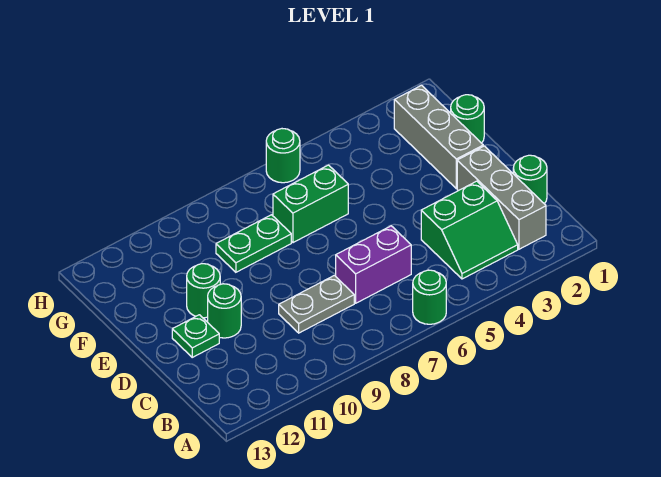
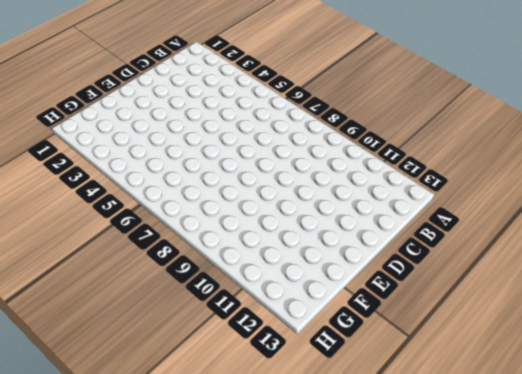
none -> green 1x1 round brick [413,270,446,324]
none -> grey 1x3 brick [457,146,546,249]
none -> green 2x2 slope [421,181,518,279]

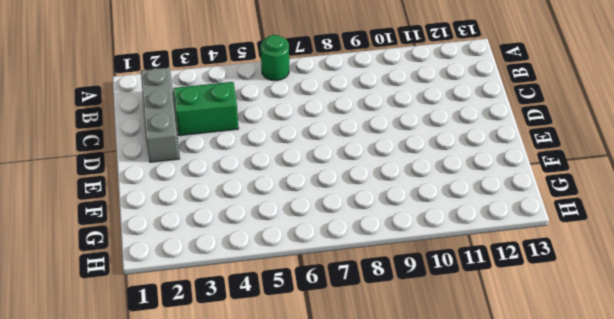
none -> green 1x1 round brick [513,155,547,204]
none -> purple 1x2 brick [336,226,411,303]
none -> grey 1x2 plate [279,275,354,333]

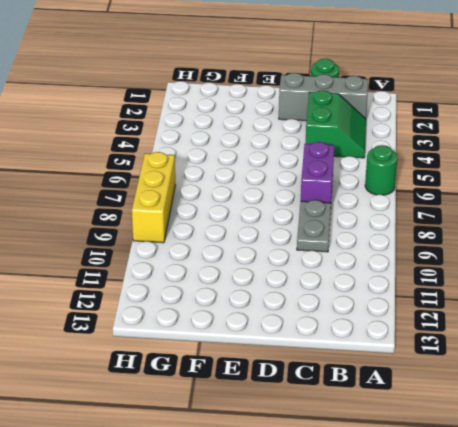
yellow 1x3 brick [132,152,175,243] -> none
none -> green 1x1 round brick [208,284,241,338]
none -> green 1x1 plate [172,315,219,357]
none -> grey 1x3 brick [394,85,483,188]

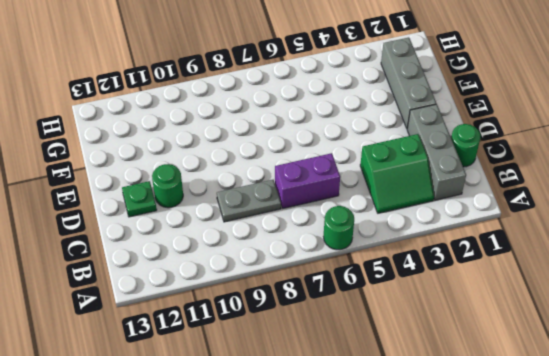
none -> green 1x1 round brick [187,264,220,318]
none -> green 1x1 round brick [451,95,484,143]
none -> green 1x2 brick [273,165,348,243]

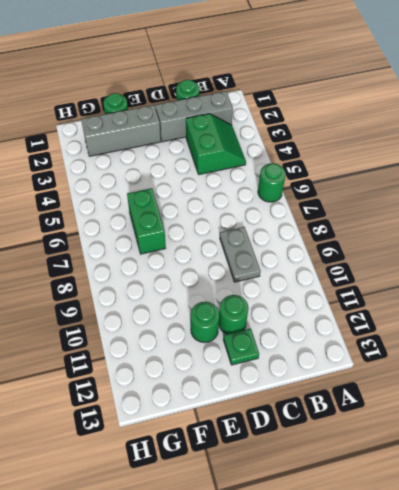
none -> purple 1x2 brick [336,226,411,303]
none -> green 1x2 plate [216,215,291,272]
none -> green 1x1 round brick [266,129,300,183]

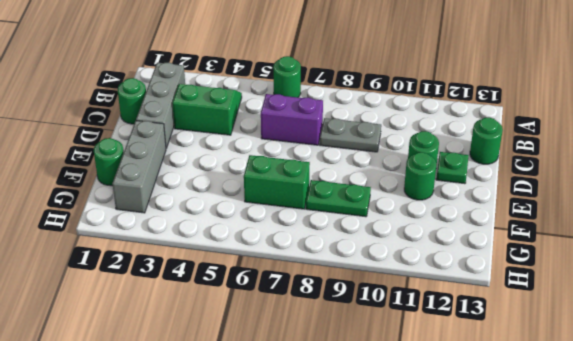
green 1x1 round brick [470,118,503,164] -> green 1x1 round brick moved to [266,129,300,183]

